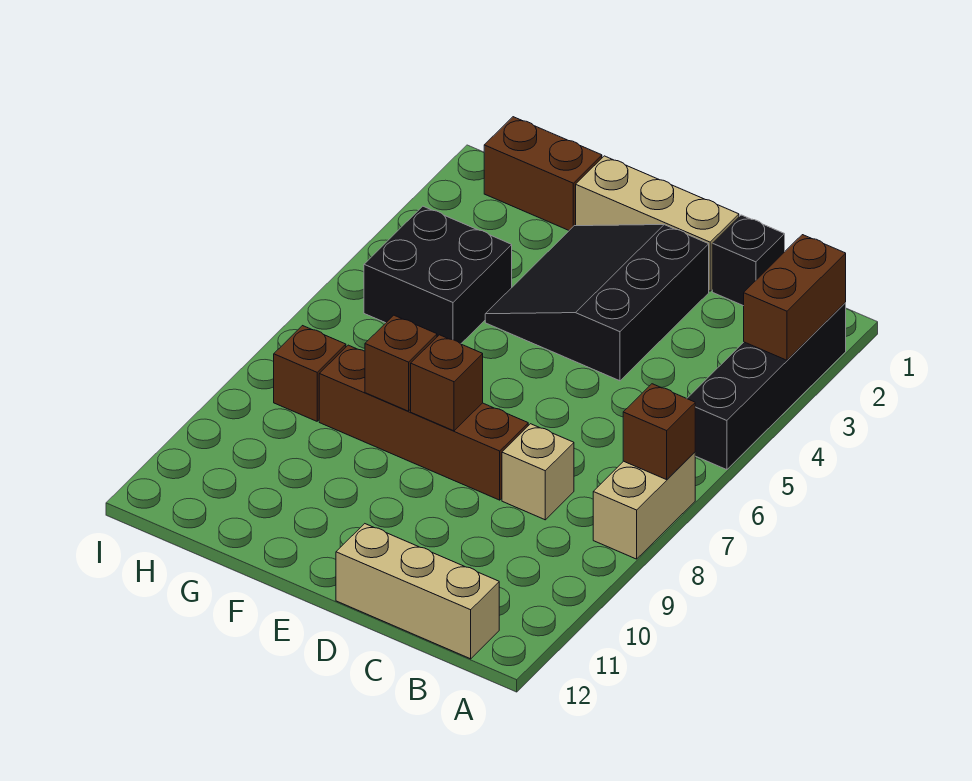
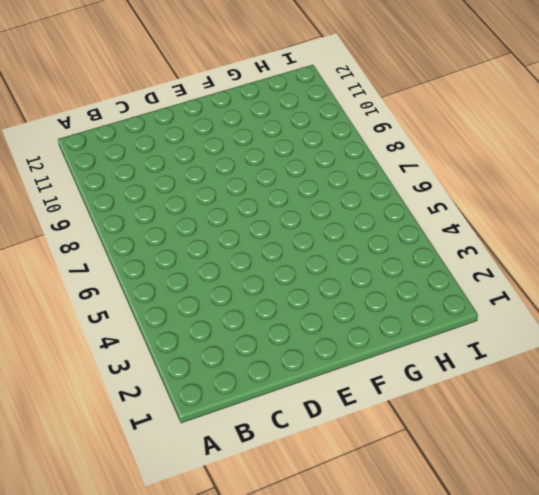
none -> black 1x4 brick [687,303,846,470]
none -> tan 1x2 brick [593,452,695,559]
none -> tan 1x3 brick [336,524,499,659]

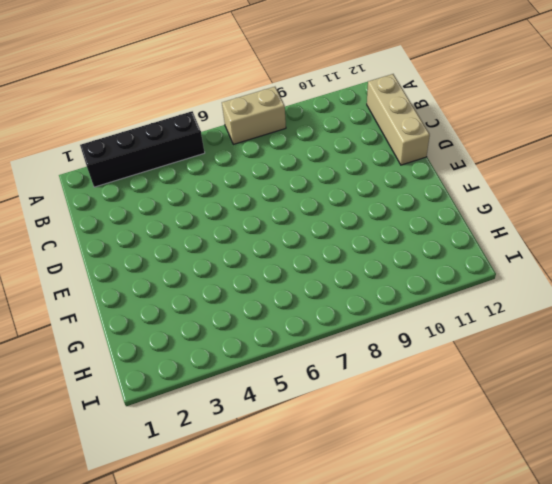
none -> black 1x1 brick [712,215,785,306]
none -> tan 1x1 brick [502,424,574,520]
none -> tan 1x3 brick [576,156,739,291]

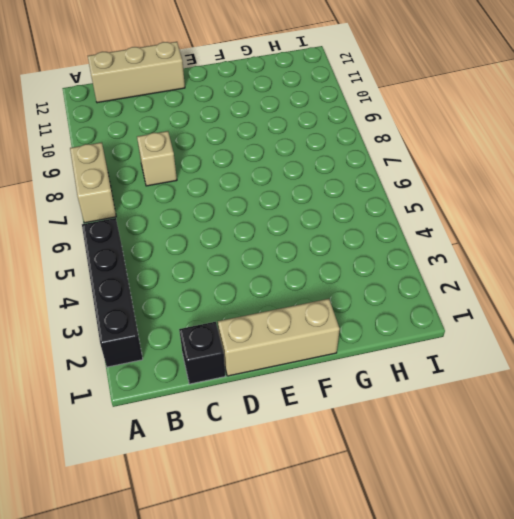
none -> black 3x3 slope [485,225,709,381]
none -> brown 1x4 brick [319,345,528,500]
none -> brown 1x2 brick [484,117,602,230]

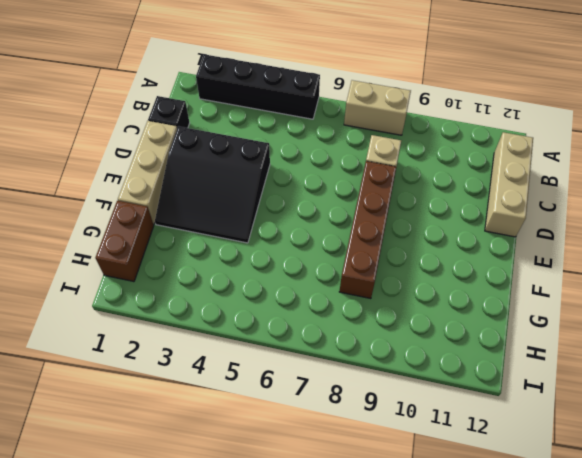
none -> black 2x2 brick [364,206,512,344]
none -> brown 1x1 brick [274,326,346,421]
none -> brown 1x2 brick [744,235,846,360]

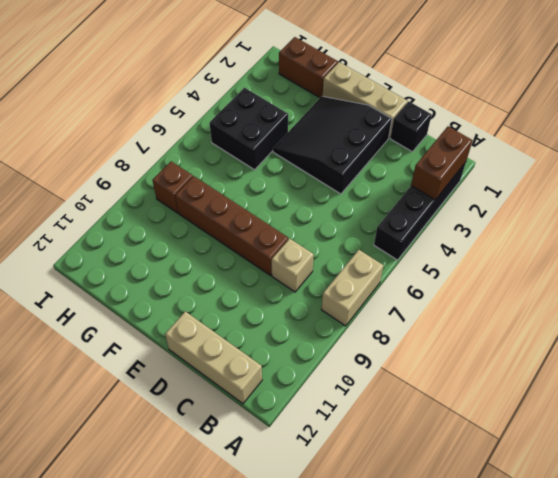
none -> brown 1x1 brick [623,384,695,480]
none -> brown 1x1 brick [411,335,483,431]
none -> brown 1x1 brick [365,315,437,411]

